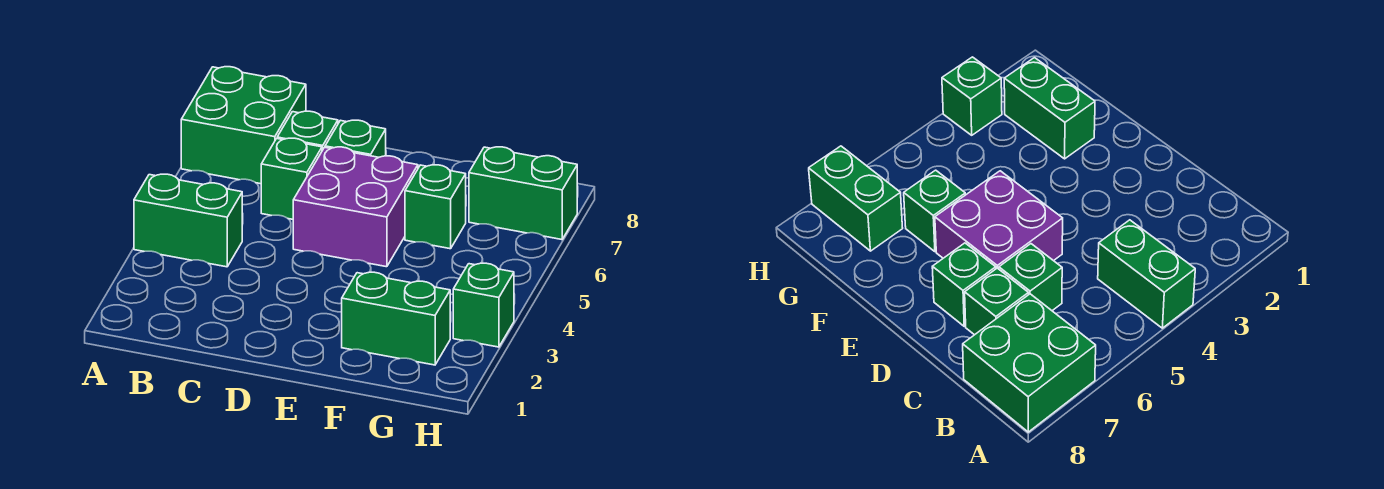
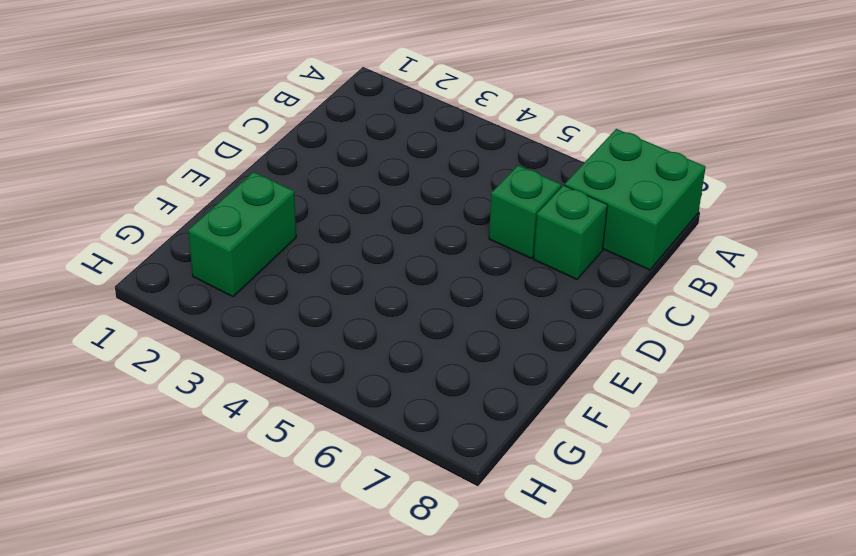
none -> green 1x2 brick [134,174,242,267]
none -> purple 2x2 brick [293,147,418,267]

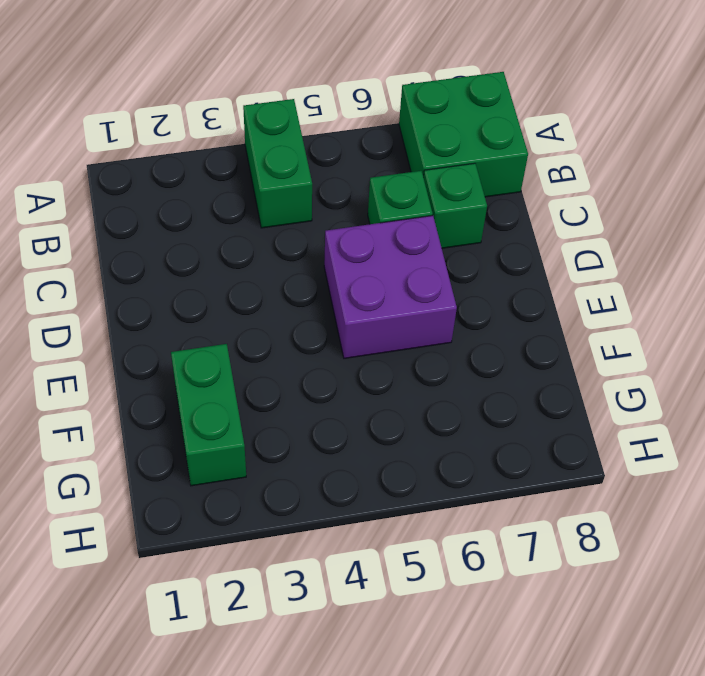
none -> green 1x1 brick [325,120,386,157]
none -> green 1x1 brick [405,165,466,249]

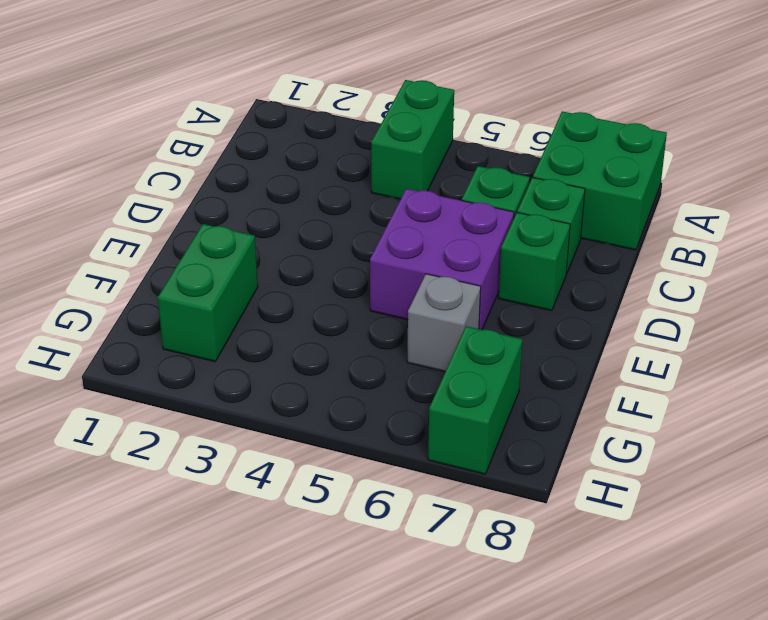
grey 1x1 brick [407,274,481,372] -> green 1x1 brick [405,165,466,249]
none -> green 1x1 brick [453,263,514,347]

